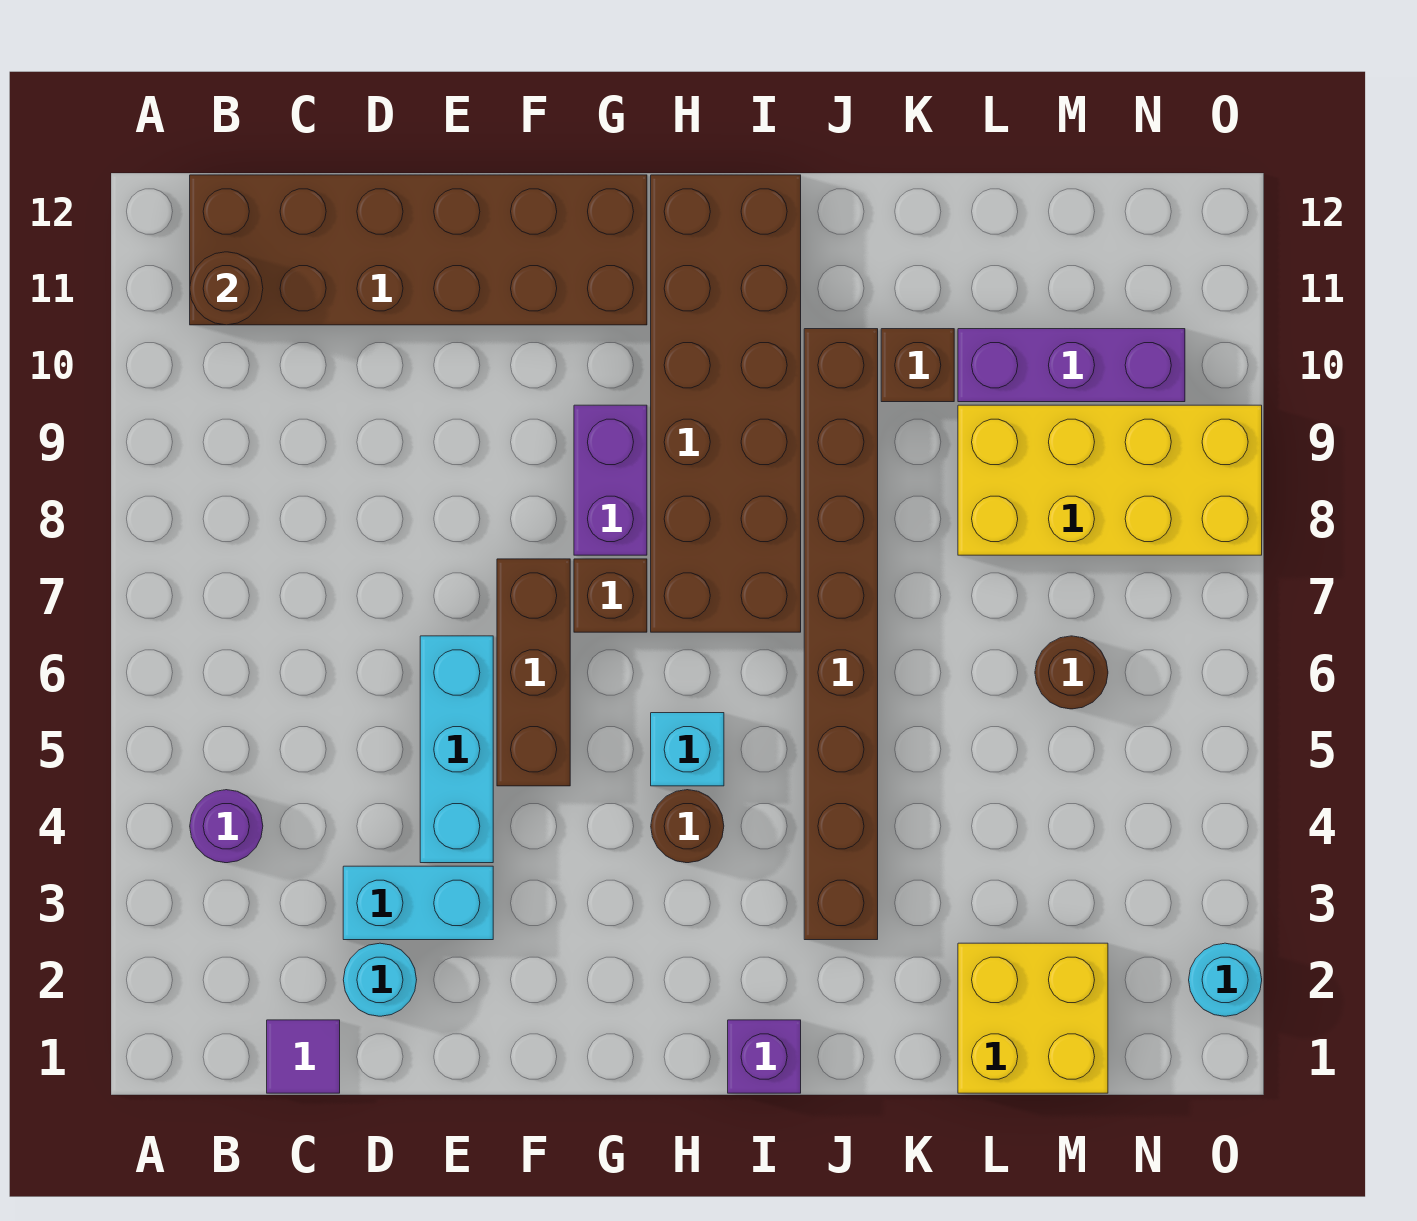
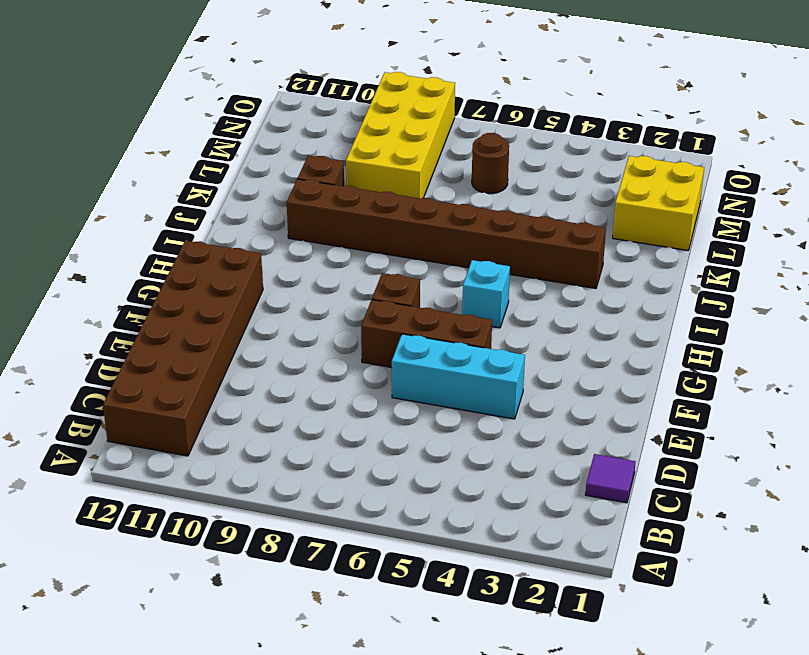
none -> purple 1x1 round brick [190,790,263,863]
none -> cyan 1x1 round brick [343,943,417,1016]
none -> cyan 1x2 brick [343,866,493,940]

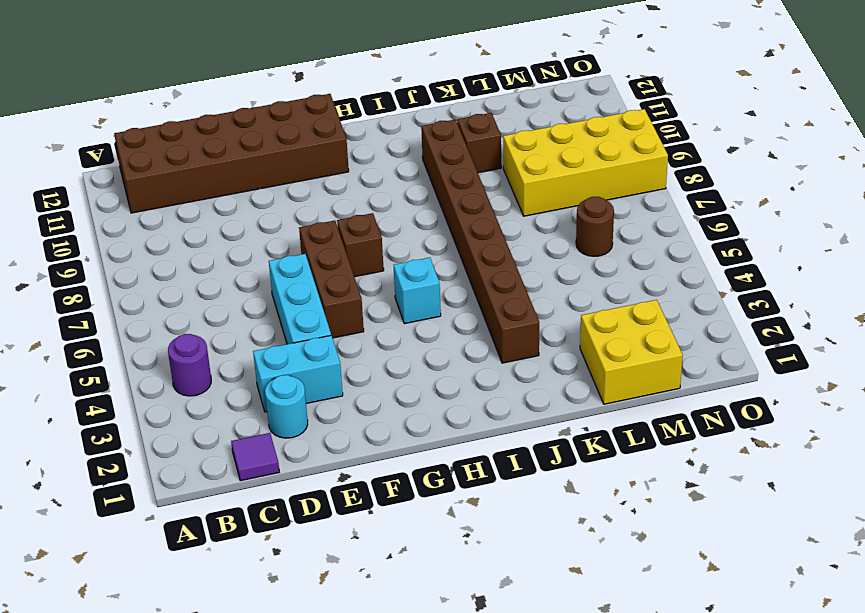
none -> purple 1x2 brick [574,405,647,555]
none -> brown 1x1 round brick [651,790,724,863]
none -> brown 2x6 brick [651,175,801,632]

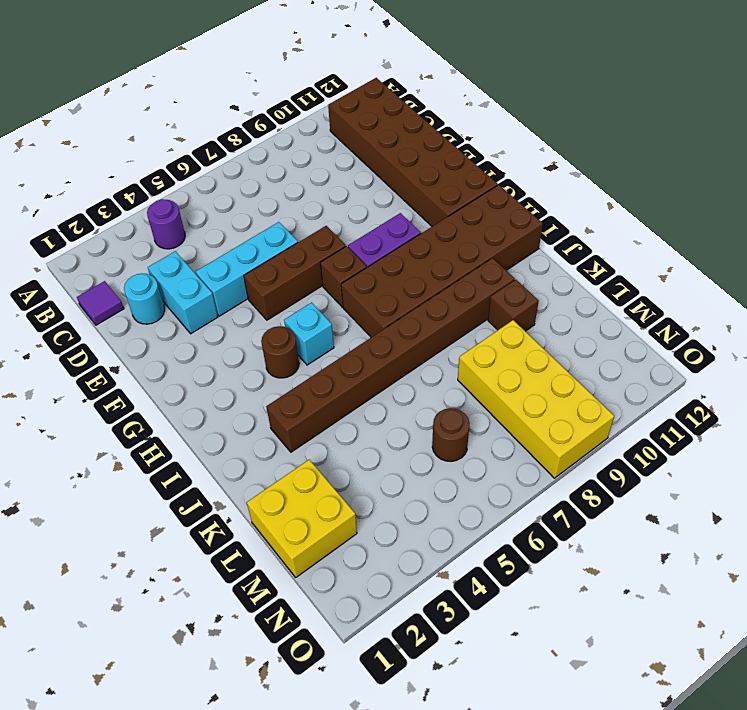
none -> purple 1x1 brick [728,1020,801,1093]
none -> purple 1x3 brick [958,329,1185,402]
none -> cyan 1x1 round brick [1189,943,1262,1016]

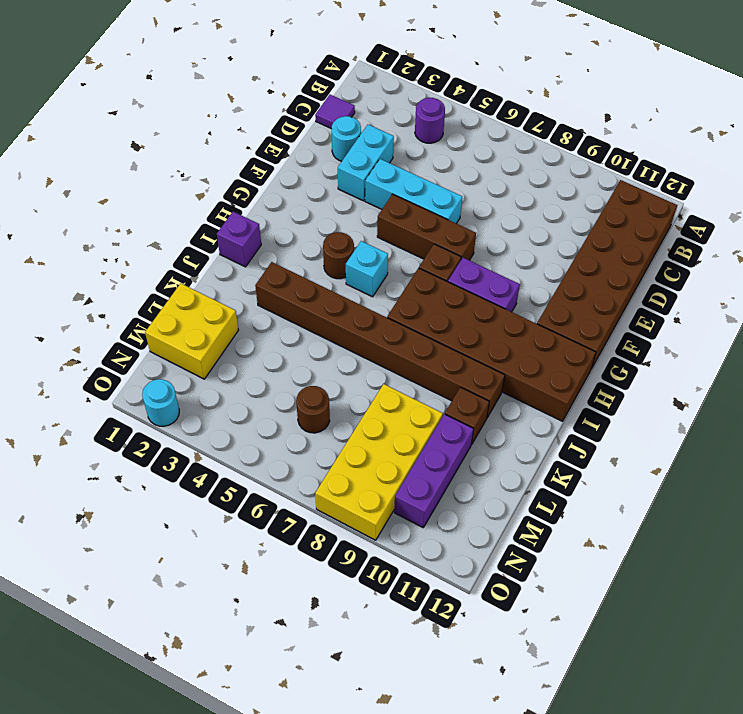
none -> brown 1x1 round brick [190,252,263,325]

